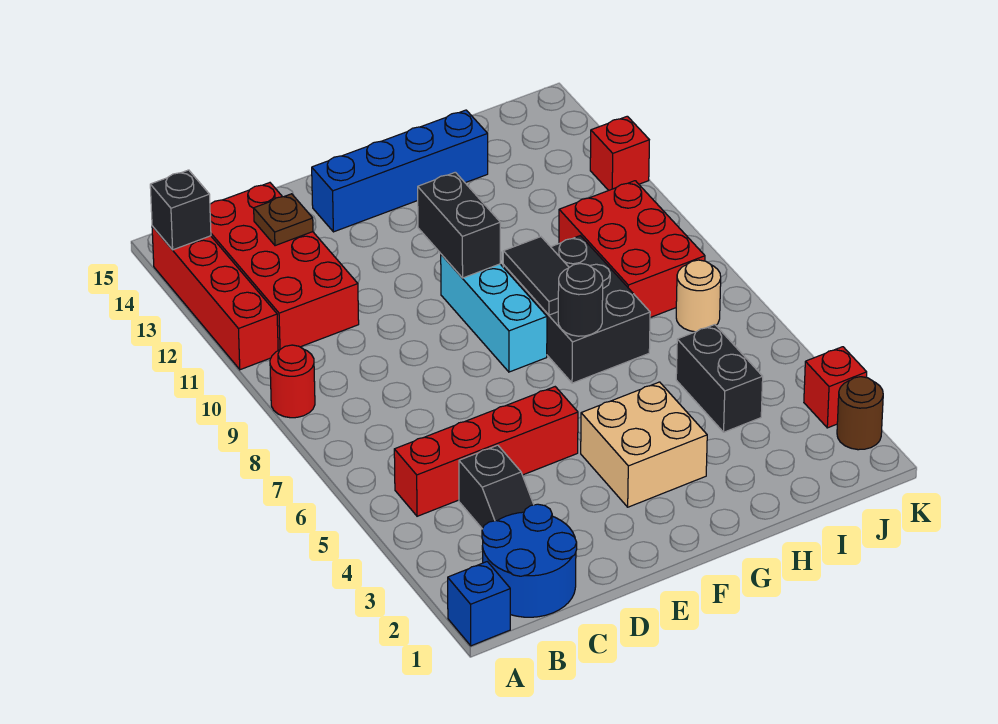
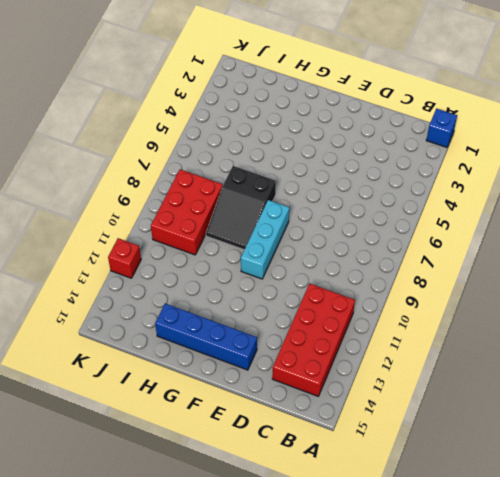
black 2x3 slope [206,166,276,250] -> black 2x3 brick [503,236,650,383]
none -> red 1x1 round brick [270,345,315,418]
none -> red 1x4 brick [152,226,278,370]
none -> blue 2x2 round brick [482,504,577,617]

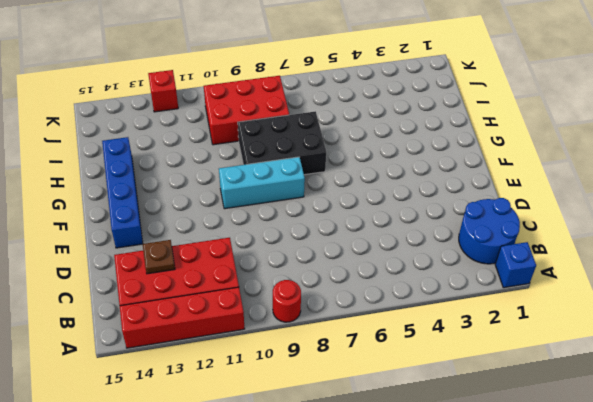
none -> red 1x4 brick [394,387,578,516]
none -> black 1x2 slope [459,445,534,529]
none -> tan 2x2 brick [581,382,707,507]

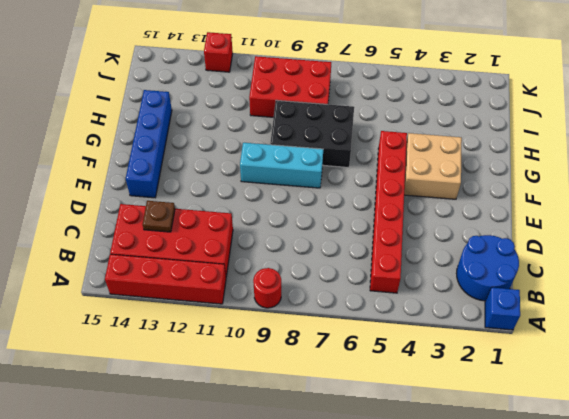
red 1x6 brick [370,131,407,293] -> red 1x4 brick [394,387,578,516]
none -> black 1x2 slope [459,445,534,529]
none -> black 1x2 brick [676,325,763,432]
none -> tan 1x1 round brick [676,260,721,332]

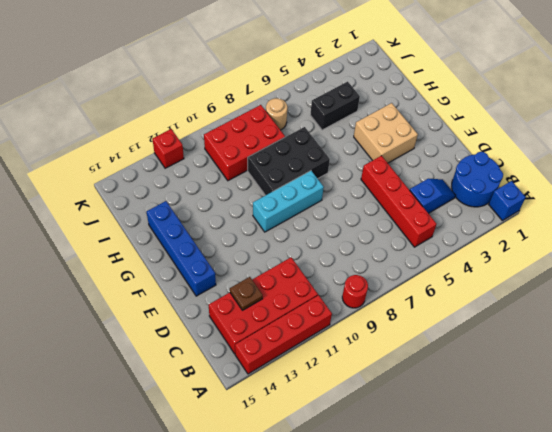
blue 1x2 slope [410,179,456,213] -> black 1x2 slope [459,445,534,529]
none -> brown 1x1 round brick [837,377,883,450]
none -> red 1x1 brick [804,347,867,428]
none -> black 1x1 brick [150,170,211,250]

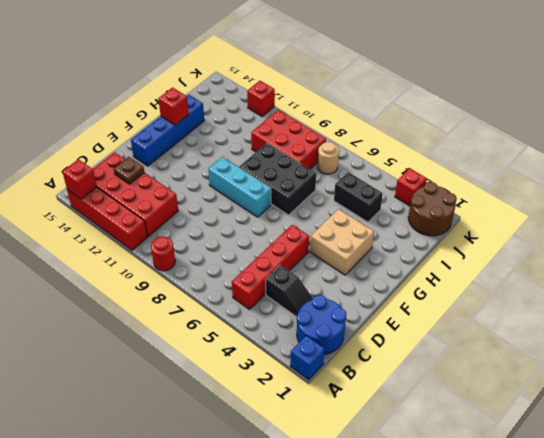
red 1x1 brick [63,159,97,199] -> black 1x1 brick [150,170,211,250]
red 1x1 brick [158,88,189,125] -> none
brown 2x2 round brick [408,182,457,236] -> brown 1x1 round brick [837,377,883,450]
none -> black 1x2 brick [418,172,500,278]
none -> black 1x1 round brick [558,264,603,336]
none -> black 1x2 tile [503,237,569,315]

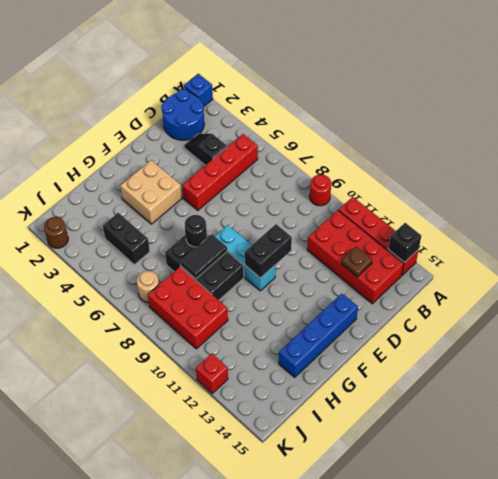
black 1x2 brick [245,224,292,278] -> black 1x2 brick turned to [418,172,500,278]
black 1x2 tile [180,234,227,279] -> black 1x2 tile turned to [503,237,569,315]
none -> red 1x1 brick [804,347,867,428]

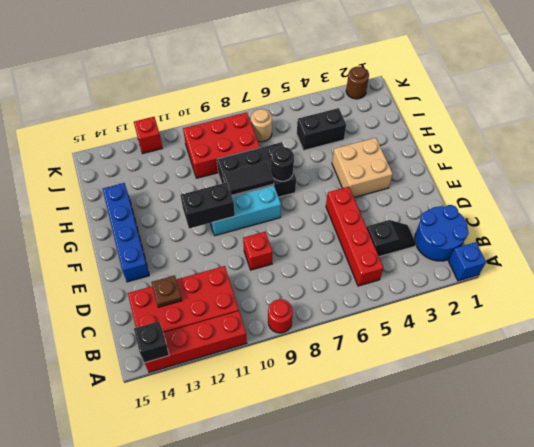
red 1x1 brick [243,232,273,270] -> red 1x1 brick moved to [804,347,867,428]

